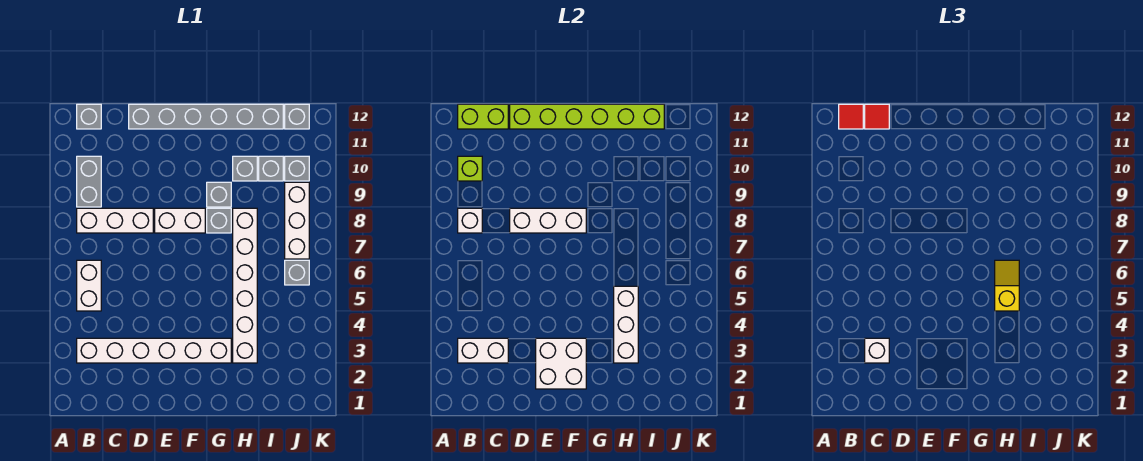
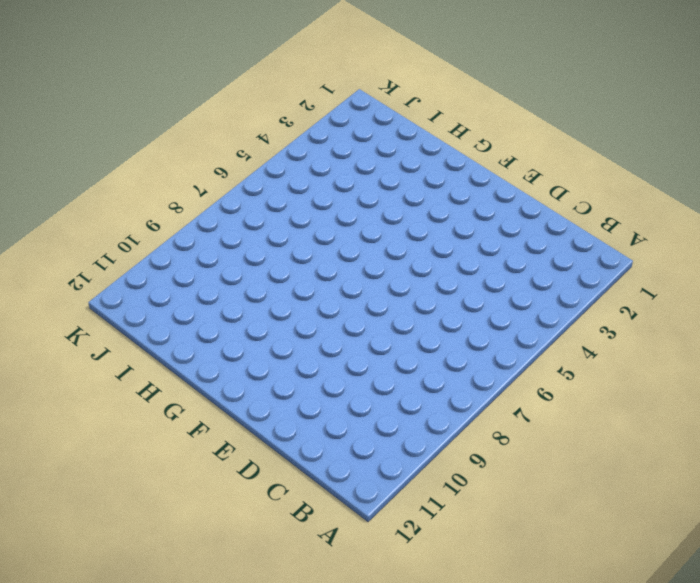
none -> white 1x6 brick [77,338,231,363]
none -> white 1x2 brick [77,260,101,311]
none -> white 1x3 brick [77,208,153,233]

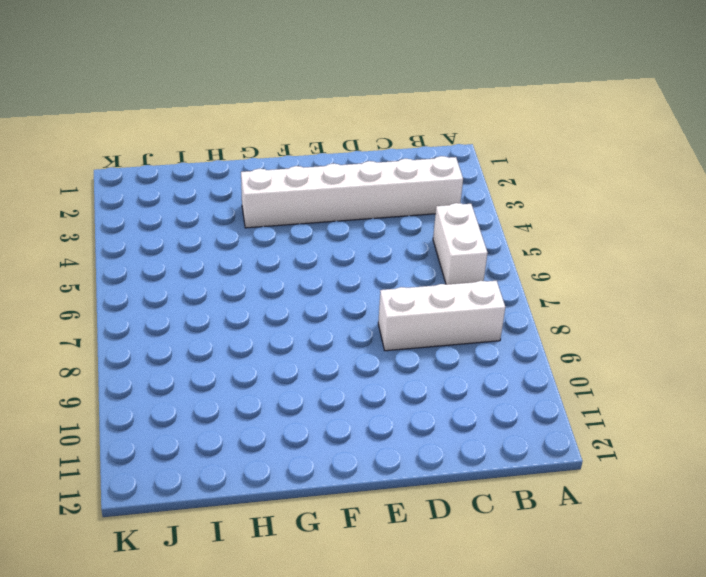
none -> grey 1x2 brick [77,156,101,207]
none -> grey 1x1 brick [77,104,101,129]
none -> grey 1x6 brick [129,104,283,129]

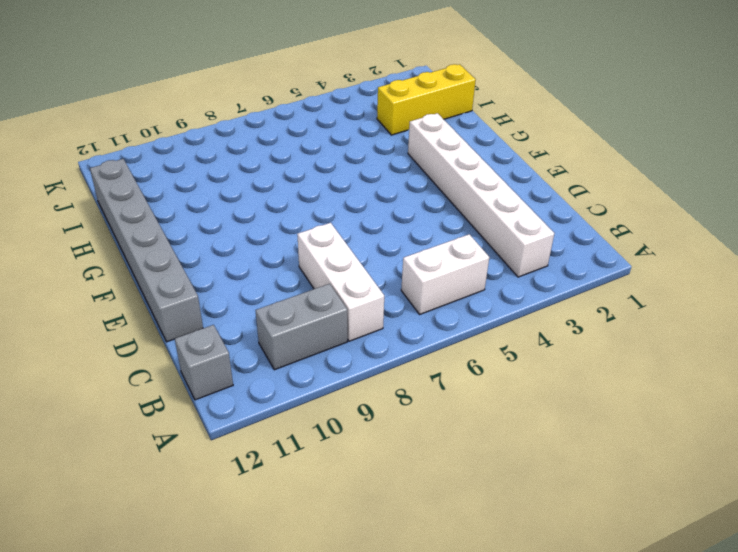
yellow 1x3 brick [377,64,476,135] -> none
none -> white 1x2 brick [155,208,205,233]
none -> grey 1x1 brick [207,208,231,233]
none -> grey 1x1 brick [207,182,231,207]

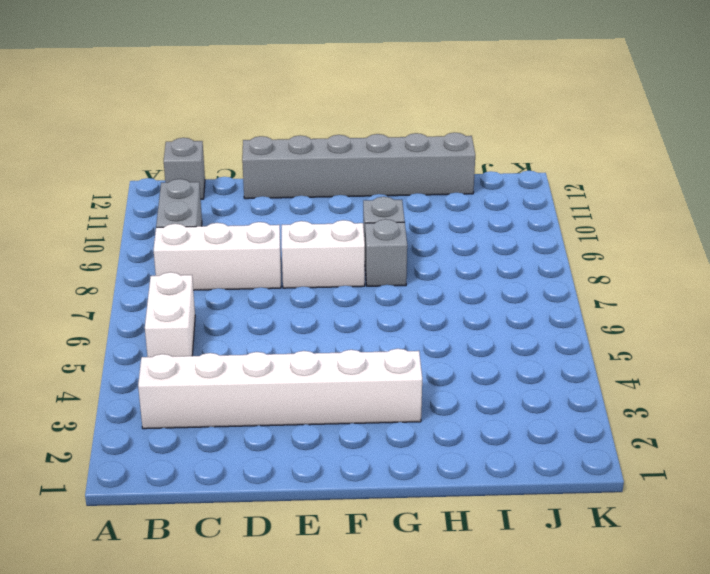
none -> white 1x6 brick [233,208,257,363]
none -> grey 1x1 brick [233,156,257,181]
none -> grey 1x1 brick [259,156,283,181]

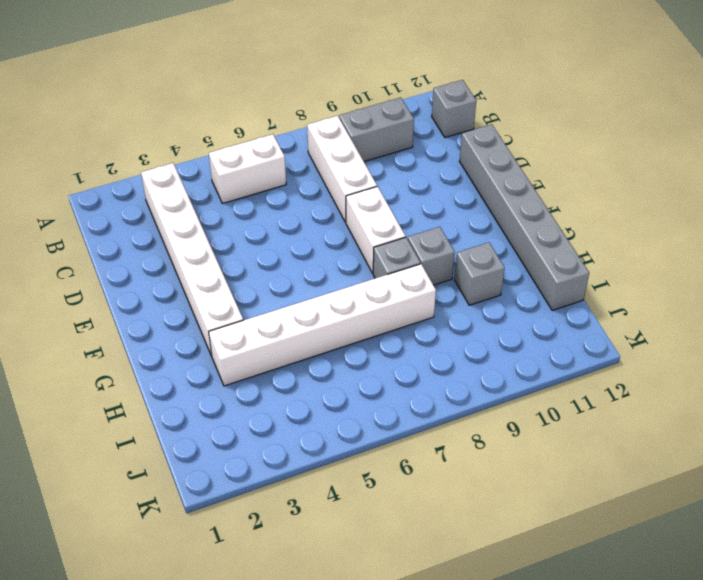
none -> grey 1x1 brick [259,156,283,181]
none -> grey 1x1 brick [285,260,309,285]
none -> white 1x3 brick [285,182,309,259]

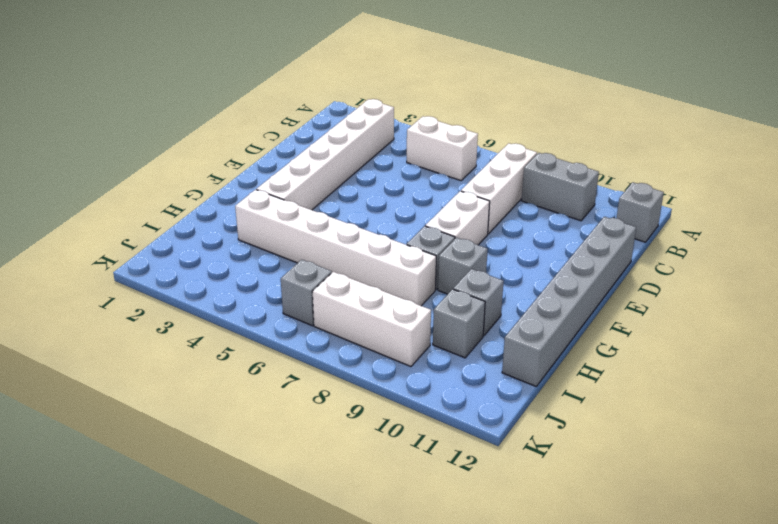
none -> grey 1x1 brick [285,156,309,181]
none -> grey 1x1 brick [285,104,309,129]
none -> white 1x2 brick [458,338,508,363]

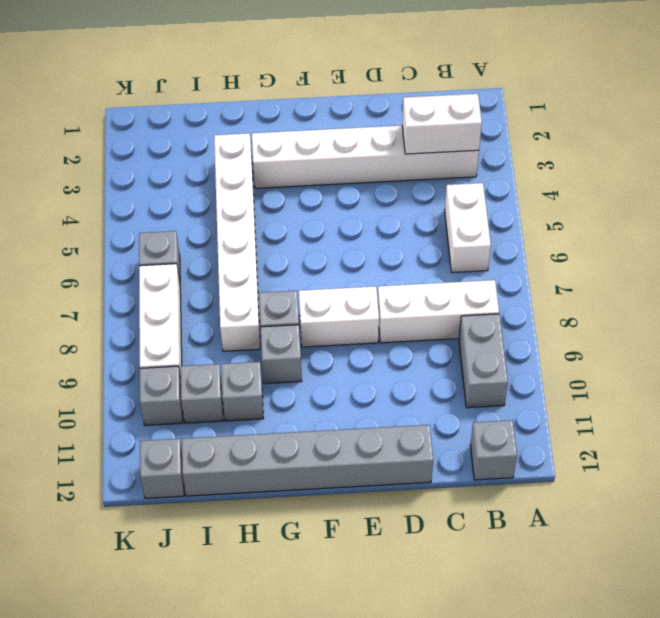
none -> white 1x1 brick [458,208,482,233]
none -> lime 1x1 brick [458,156,482,181]
none -> lime 1x2 brick [458,104,508,129]

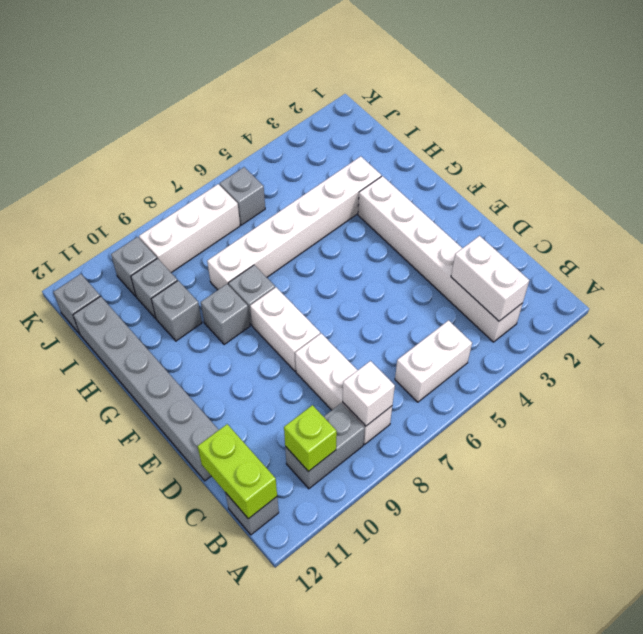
none -> white 1x3 brick [510,208,586,233]
none -> lime 1x6 brick [510,104,664,129]
none -> white 2x2 brick [536,338,586,389]

